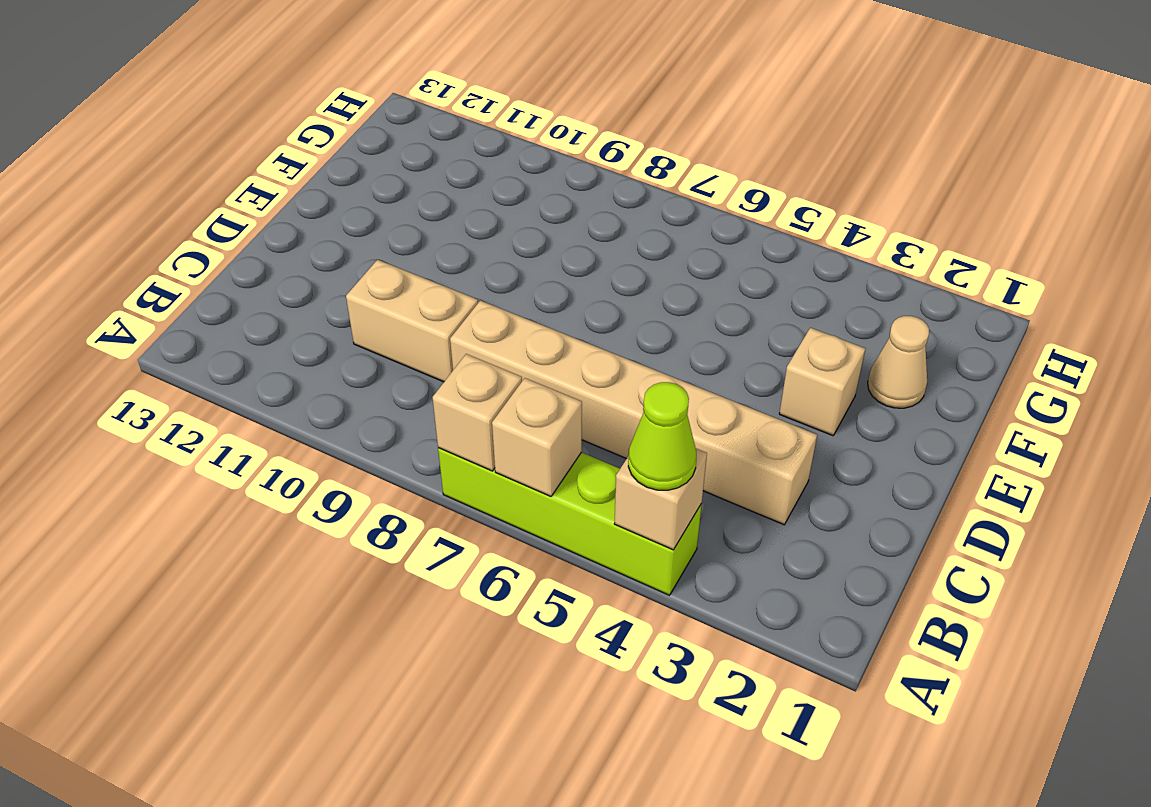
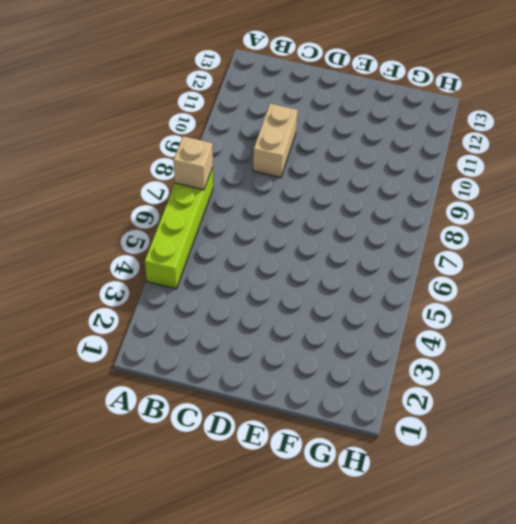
none -> tan 1x6 brick [450,301,817,525]
none -> tan 1x1 brick [779,328,865,436]

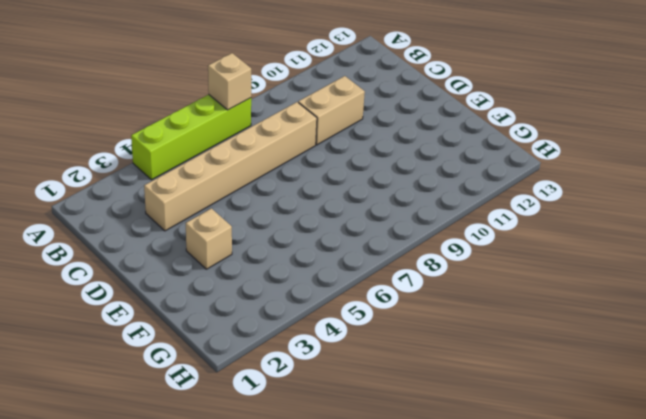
none -> tan 1x1 cone [868,316,929,408]
none -> tan 1x1 brick [614,449,707,550]

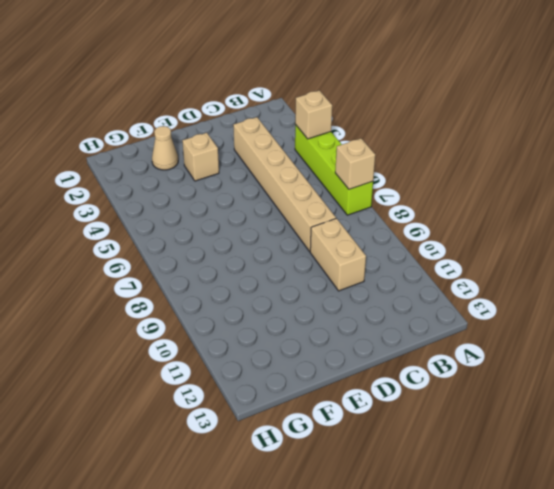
none -> tan 1x1 brick [492,378,582,496]
none -> lime 1x1 cone [628,382,696,490]

